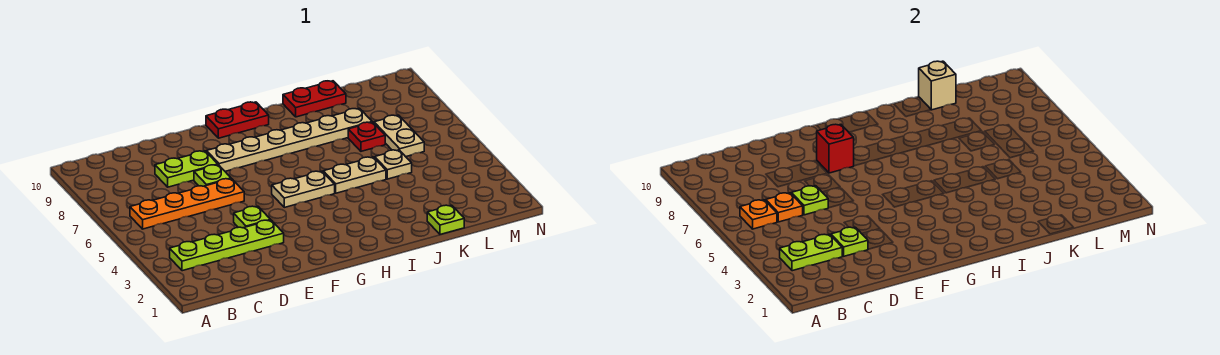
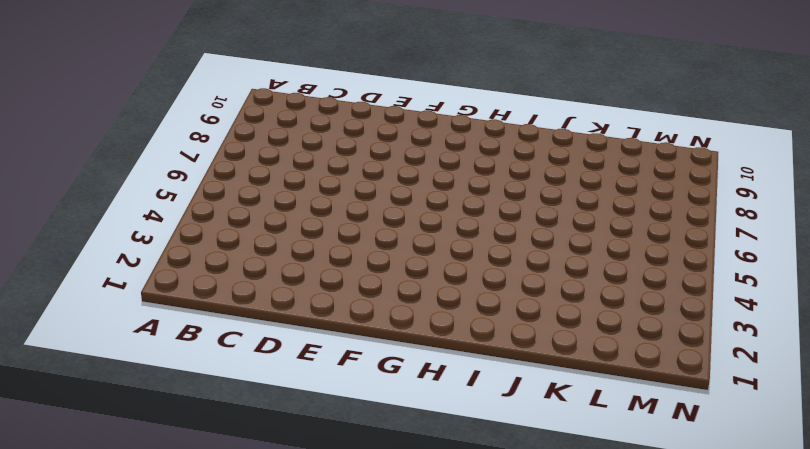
none -> lime 1x4 plate [170,220,284,271]
none -> orange 1x4 plate [130,179,244,229]
none -> lime 1x2 plate [155,151,218,187]

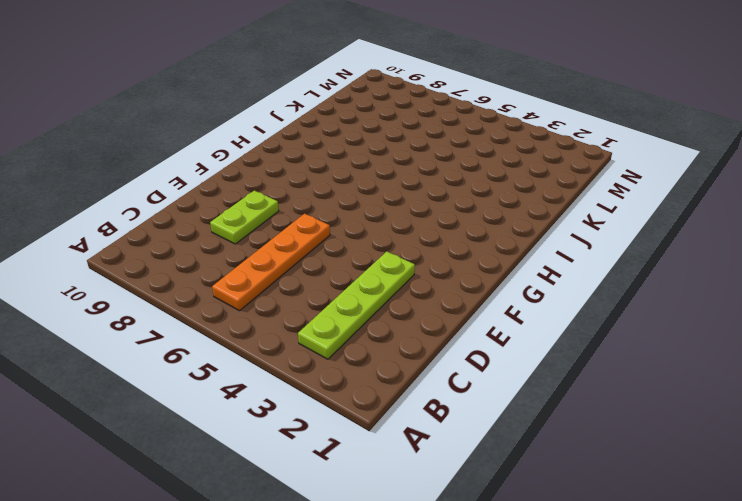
none -> lime 1x1 plate [234,206,270,228]
none -> lime 1x1 plate [194,165,231,186]
none -> tan 1x6 plate [207,108,372,171]

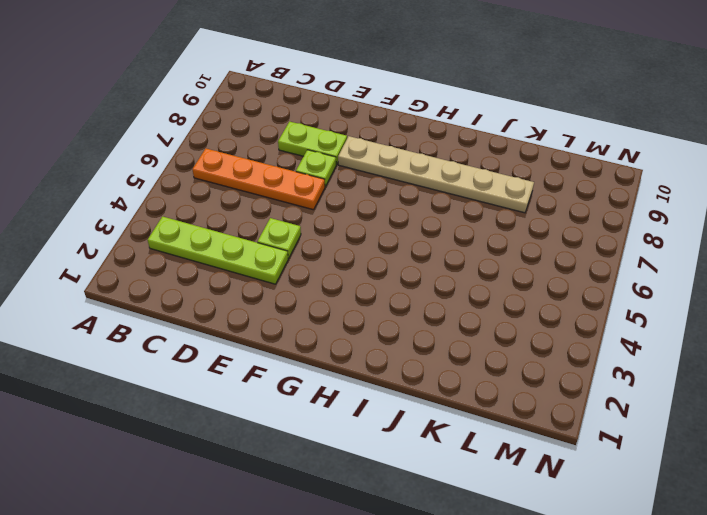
none -> tan 1x2 plate [272,171,335,207]
none -> red 1x2 plate [206,102,269,138]
none -> tan 1x2 plate [323,157,386,193]

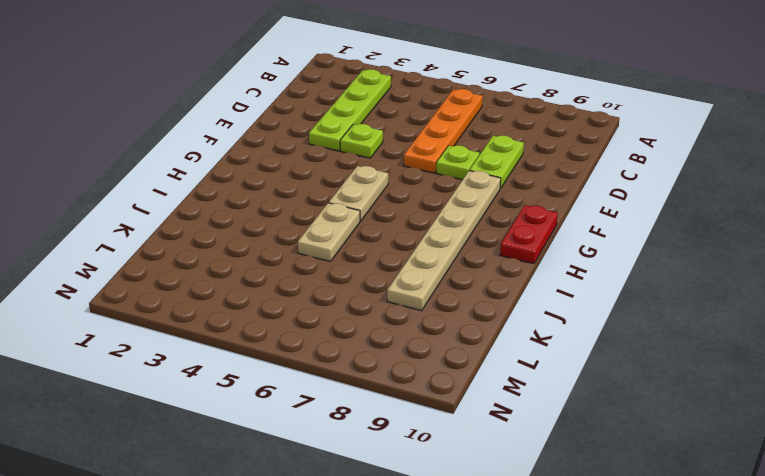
none -> red 1x2 plate [283,81,346,117]
none -> lime 1x1 plate [427,205,464,234]
none -> tan 1x1 plate [375,150,412,179]

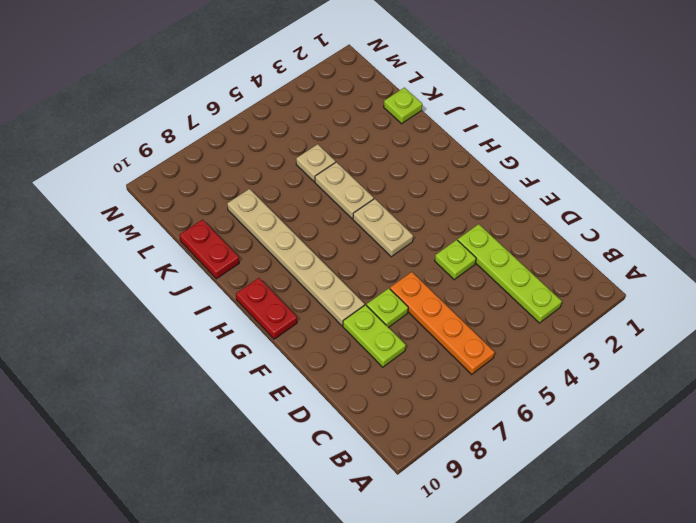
none -> red 1x1 plate [348,122,385,151]
none -> tan 1x2 plate [374,115,424,157]
none -> lime 1x2 plate [780,234,842,271]

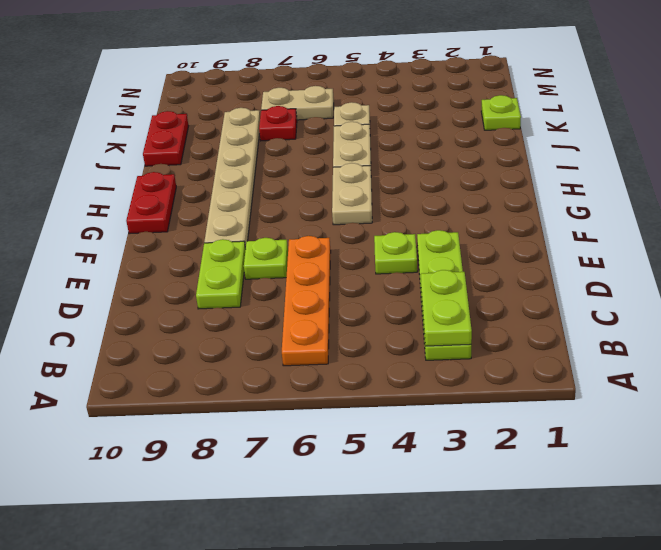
none -> orange 1x1 plate [740,200,777,229]
none -> orange 1x1 plate [766,193,803,222]
none -> lime 1x1 plate [831,227,868,256]

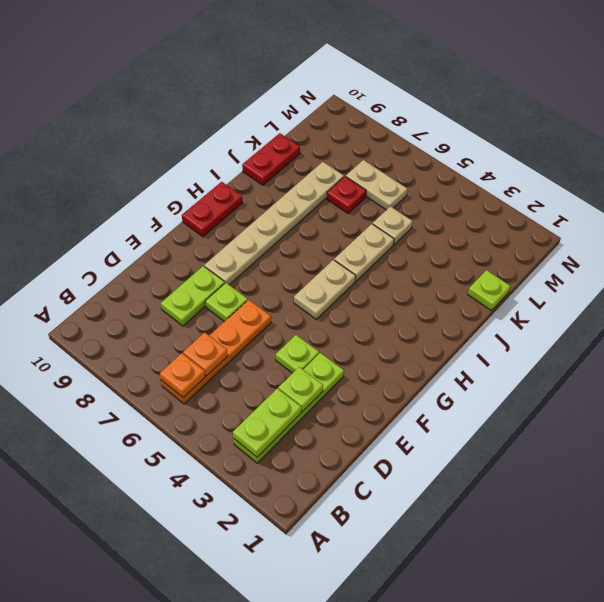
none -> lime 1x1 plate [791,186,828,215]
none -> red 1x1 brick [817,124,854,173]
none -> tan 1x1 brick [919,61,956,110]

